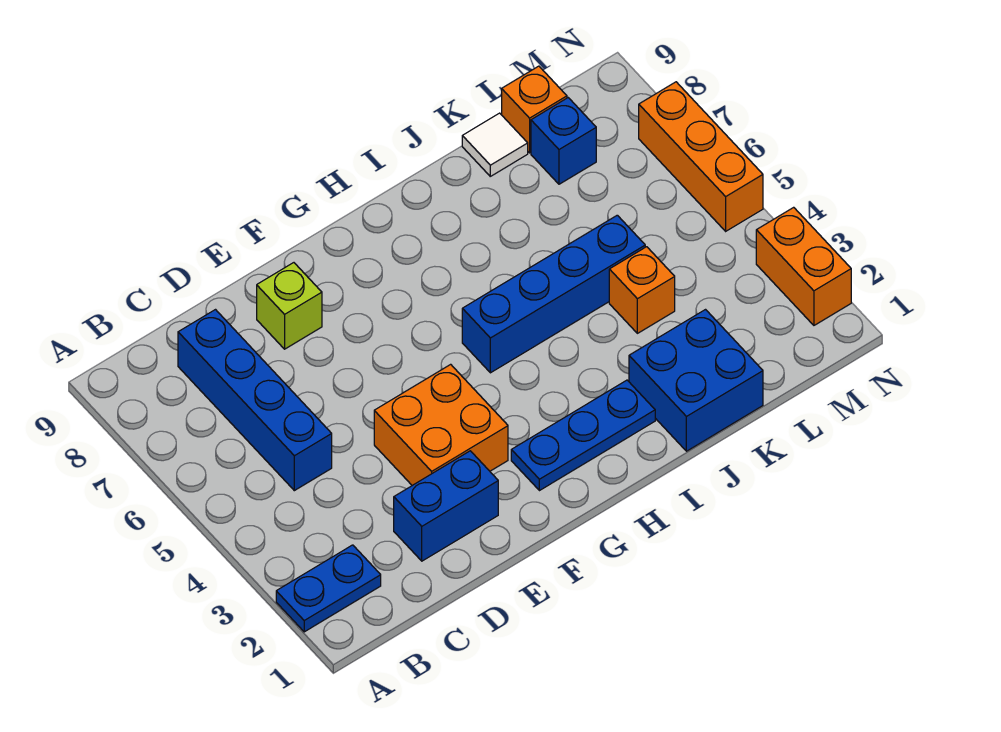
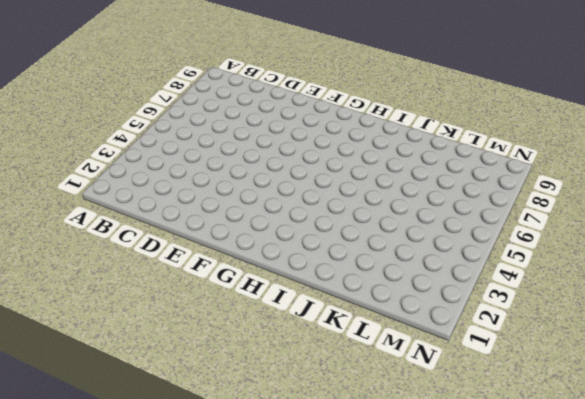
none -> blue 1x2 plate [276,545,381,632]
none -> blue 1x4 brick [178,310,332,491]
none -> blue 1x2 brick [394,451,498,561]

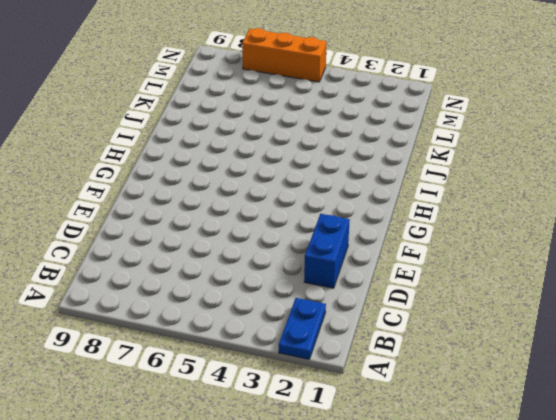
none -> blue 1x4 brick [178,310,332,491]
none -> orange 2x2 brick [374,364,508,485]
none -> lime 1x1 brick [257,263,322,349]

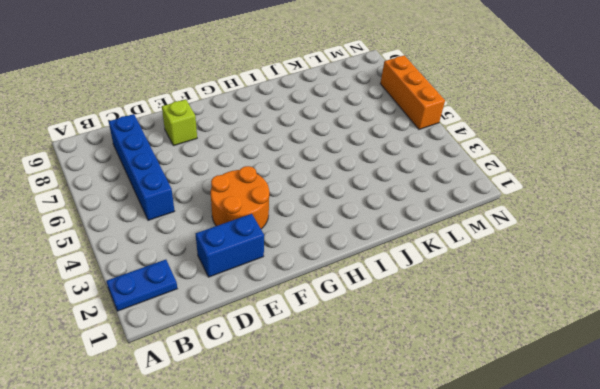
orange 2x2 round brick [211,166,269,229] -> orange 2x2 brick [374,364,508,485]
none -> blue 1x3 plate [511,380,655,491]
none -> blue 1x4 brick [462,215,645,373]
none -> blue 2x2 brick [629,310,763,451]

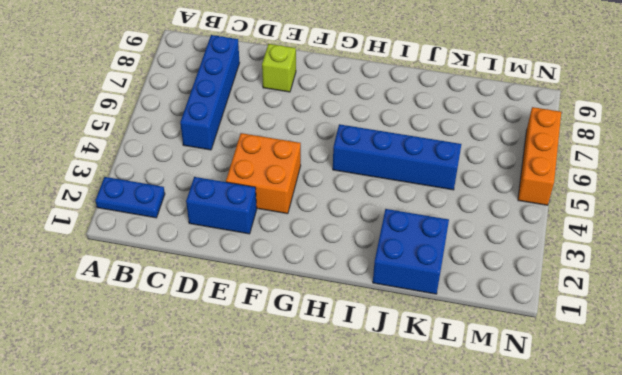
none -> blue 1x3 plate [511,380,655,491]
none -> orange 1x1 brick [609,247,675,333]
none -> white 1x1 tile [462,113,528,176]

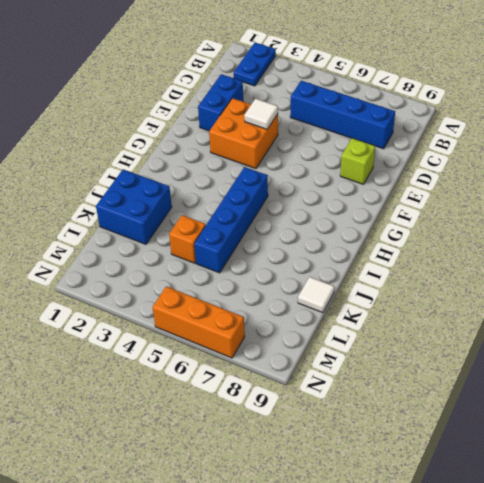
white 1x1 tile [244,98,278,129] -> none
none -> blue 1x3 plate [511,380,655,491]
none -> blue 1x1 brick [531,98,596,184]
none -> orange 1x1 brick [502,66,567,153]

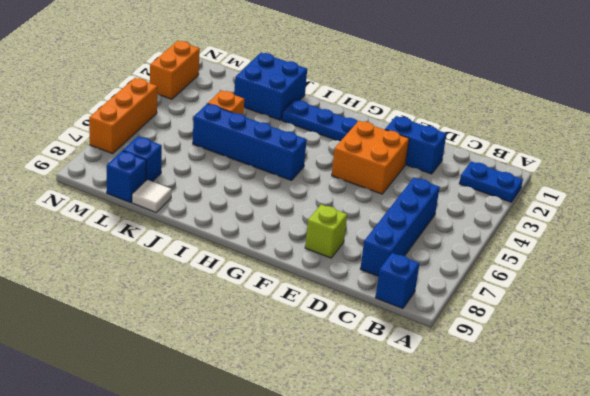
blue 1x1 brick [376,253,420,309] -> none
blue 1x1 brick [107,151,146,203] -> orange 1x1 brick [502,66,567,153]

